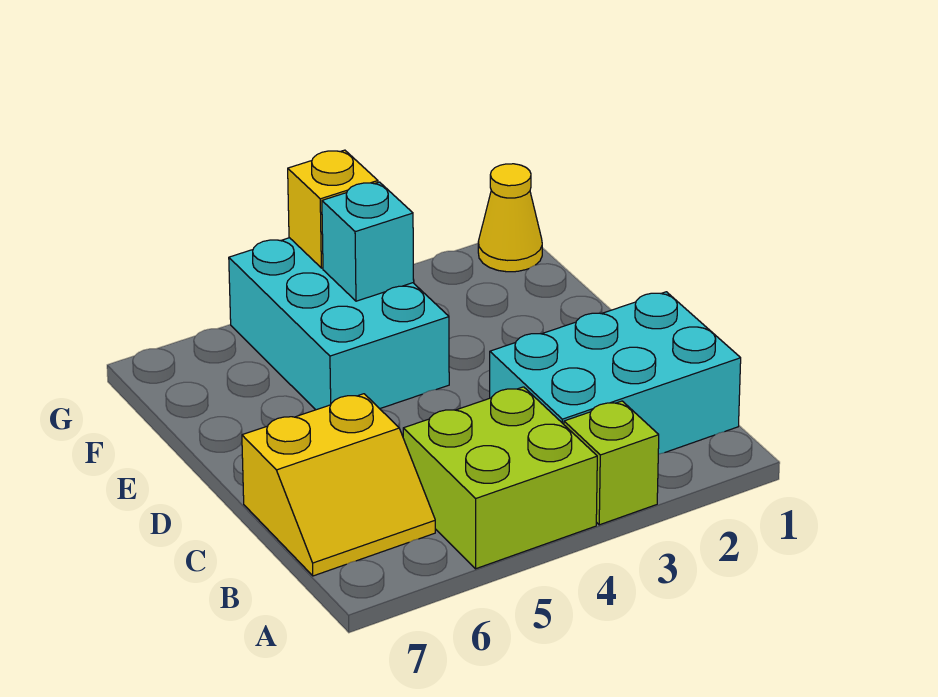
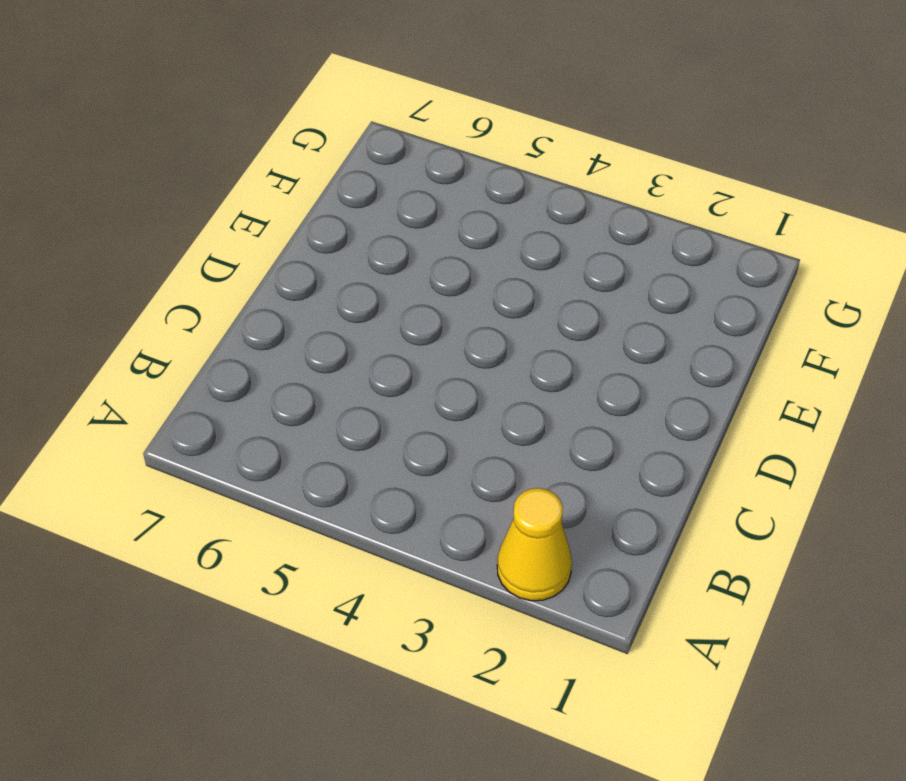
yellow 1x1 cone [497,488,572,601] -> yellow 1x1 cone moved to [478,164,542,272]
none -> lime 1x1 brick [564,401,659,525]
none -> lime 2x2 brick [403,387,597,569]

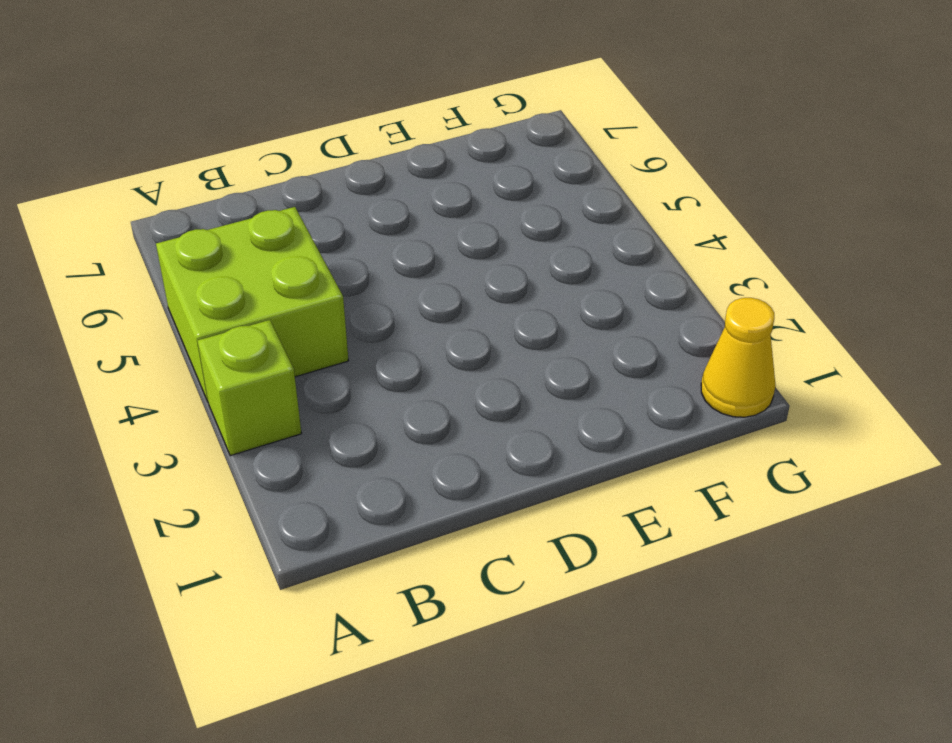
none -> cyan 2x3 brick [490,292,741,454]
none -> yellow 2x2 slope [242,394,435,576]

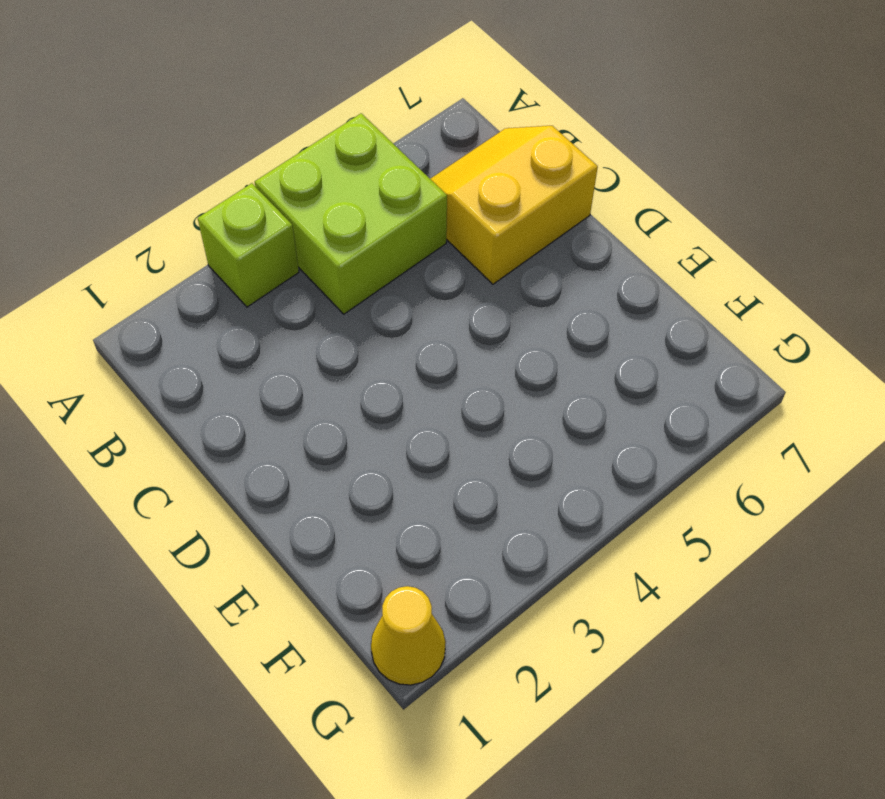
none -> cyan 2x3 brick [490,292,741,454]
none -> cyan 2x3 brick [229,238,449,410]

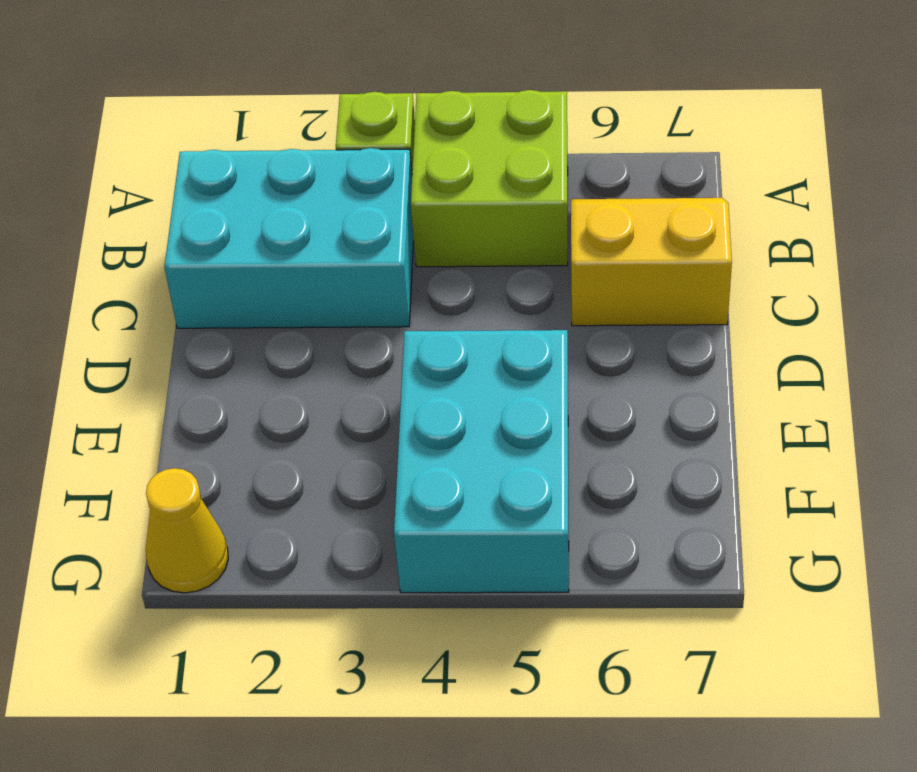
none -> cyan 1x1 brick [322,182,414,301]
none -> yellow 1x1 brick [288,150,378,268]

